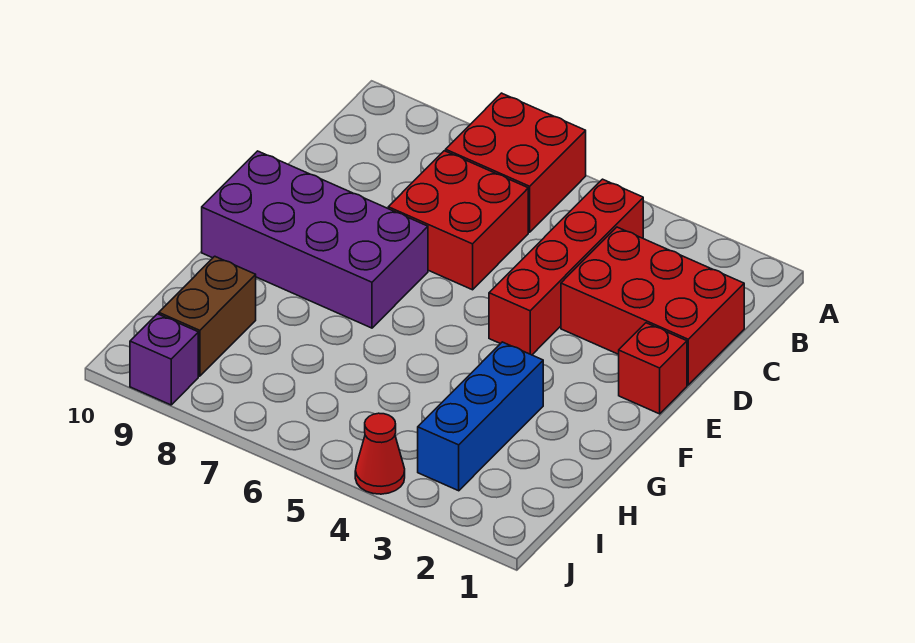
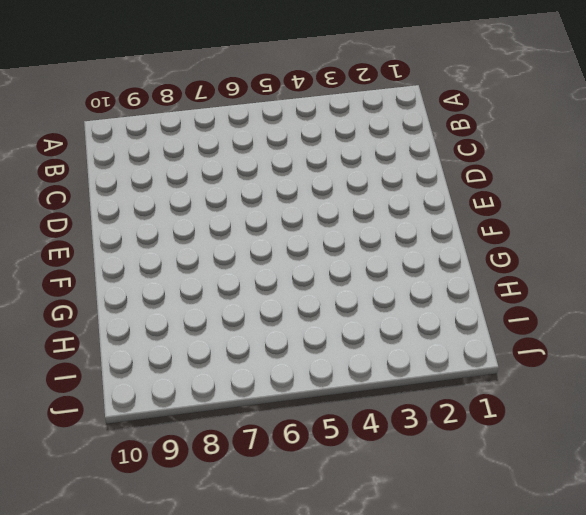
none -> red 2x2 brick [446,93,586,232]
none -> red 1x4 brick [489,179,643,355]

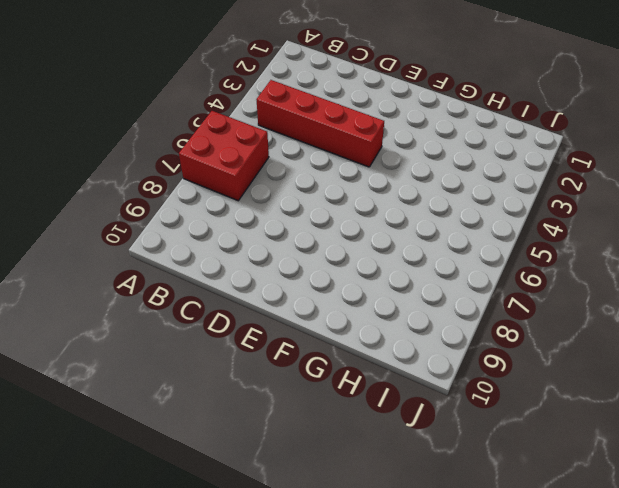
none -> red 2x3 brick [561,227,744,385]
none -> red 2x2 brick [388,151,528,290]

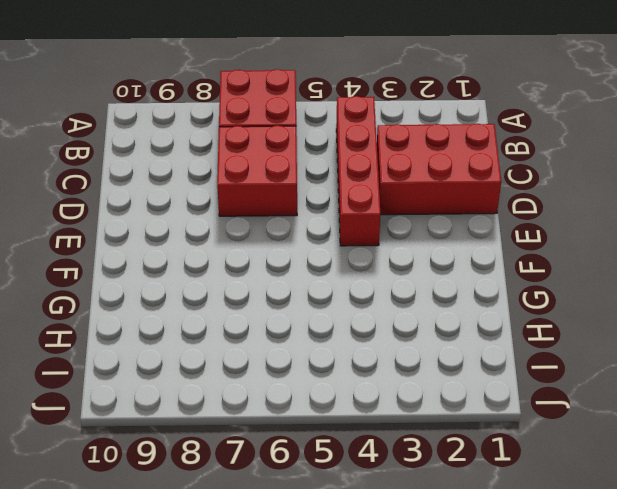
none -> red 1x1 brick [619,323,687,414]
none -> purple 2x4 brick [202,151,428,328]

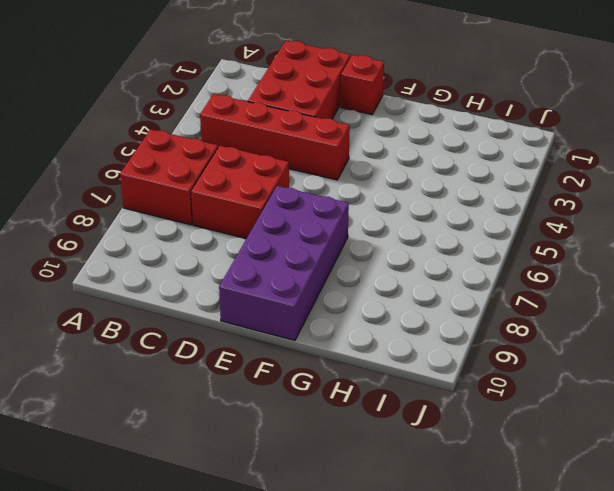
none -> blue 1x3 brick [418,342,543,491]
none -> brown 1x2 brick [159,256,256,376]

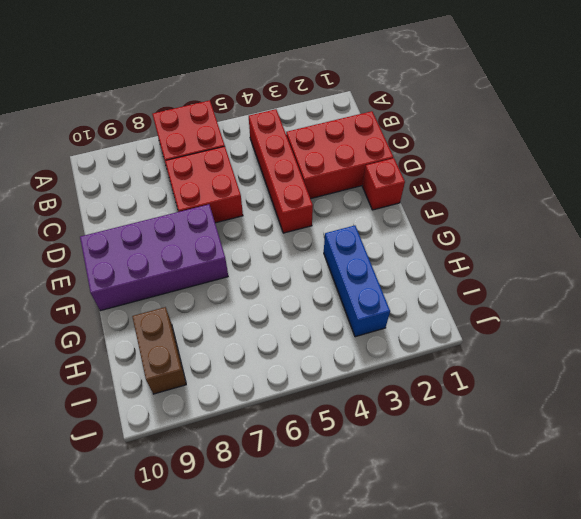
none -> red 1x1 cone [355,413,405,494]
none -> purple 1x1 brick [130,314,198,405]

